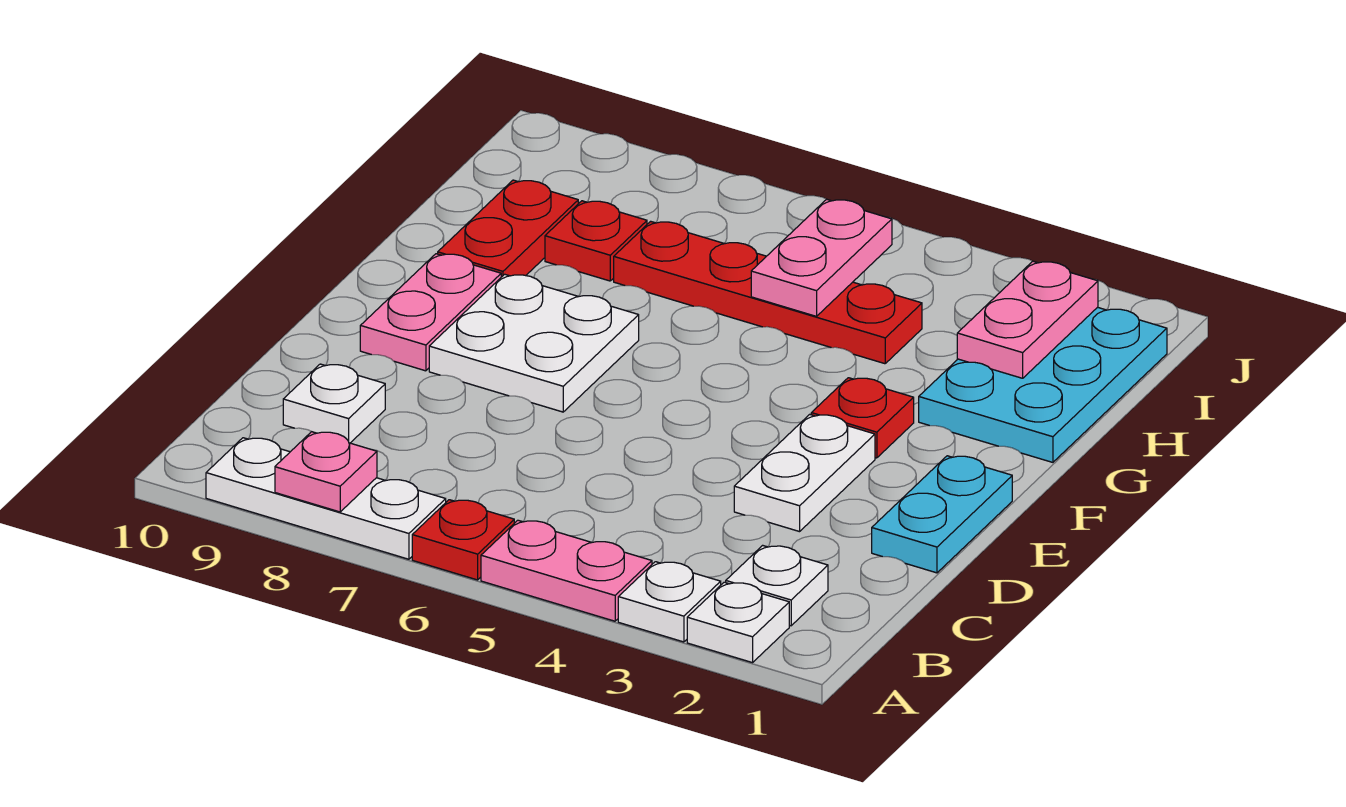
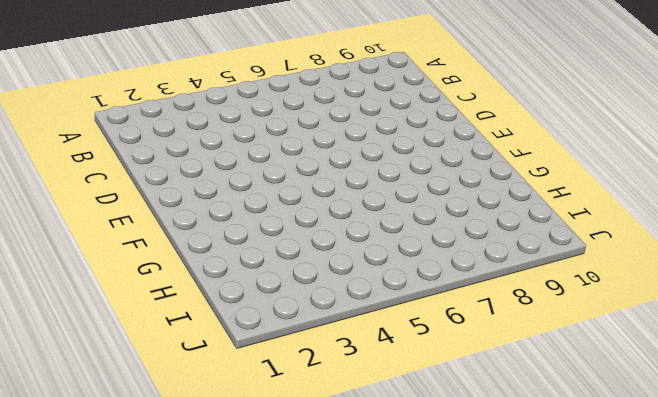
none -> white 1x1 plate [687,582,789,663]
none -> white 1x1 plate [618,562,721,642]
none -> pink 1x2 plate [481,520,652,621]

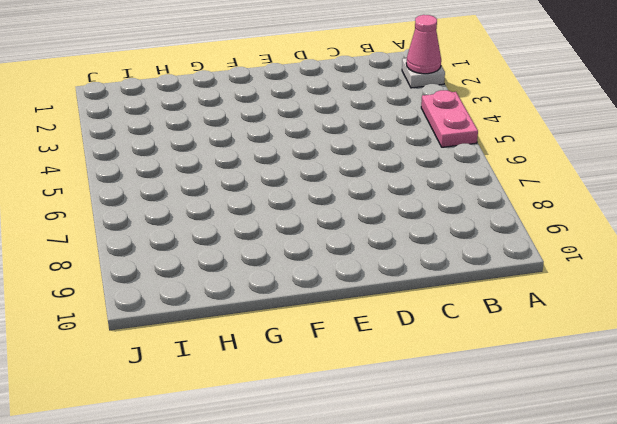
pink 1x1 cone [406,15,441,74] -> none
none -> white 1x1 plate [618,562,721,642]
none -> red 1x1 plate [412,500,514,580]
none -> white 1x3 plate [206,438,446,559]

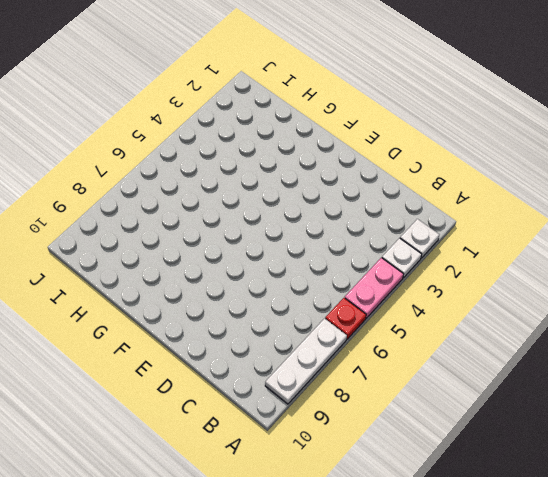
none -> white 1x1 plate [726,545,828,626]
none -> white 1x1 plate [283,364,385,443]
none -> cyan 1x2 plate [872,456,1012,573]

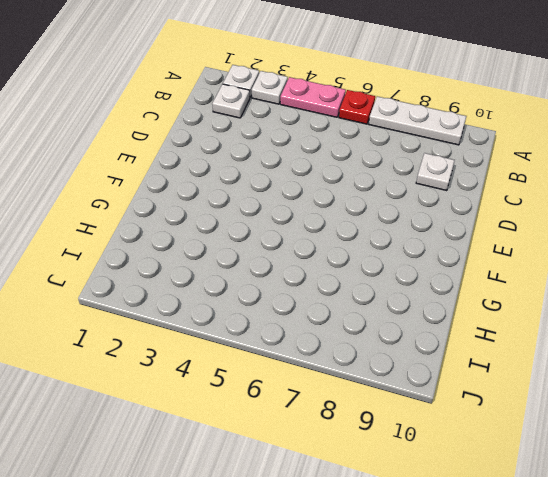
none -> cyan 1x2 plate [872,456,1012,573]
none -> white 1x2 plate [734,414,875,532]
none -> white 2x2 plate [429,274,639,412]

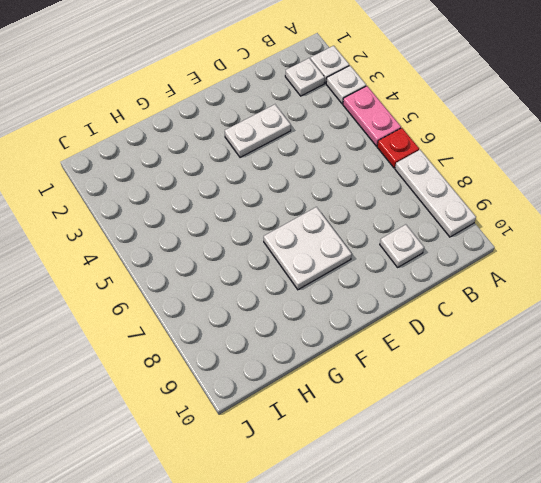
none -> cyan 1x2 plate [872,456,1012,573]
none -> pink 1x2 plate [360,254,501,371]
none -> red 1x1 plate [811,378,914,458]

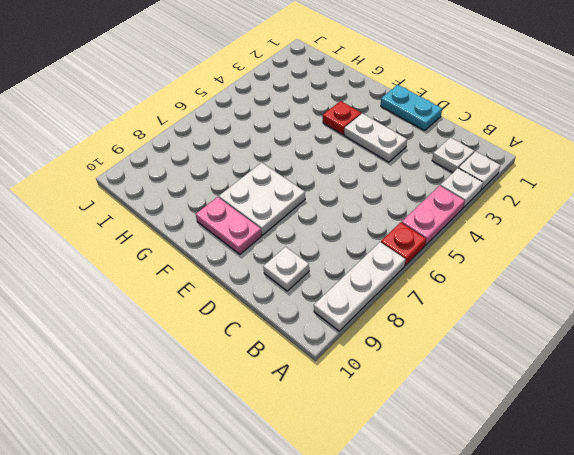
none -> cyan 2x3 plate [919,307,1167,462]
none -> red 1x2 plate [438,180,578,277]
none -> red 1x4 plate [614,221,922,364]

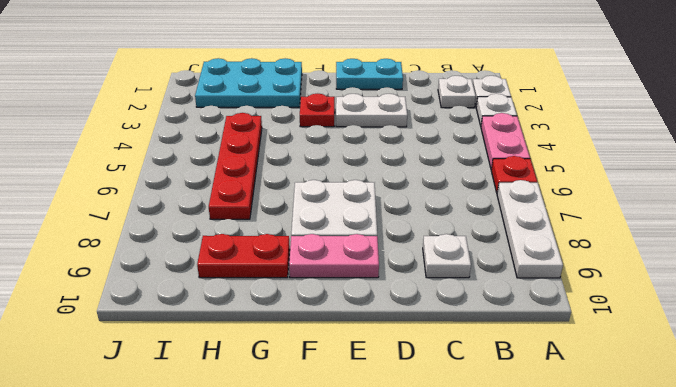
none -> red 1x1 plate [545,201,647,281]
none -> pink 1x1 plate [275,432,377,512]
none -> pink 1x2 plate [957,261,1098,378]

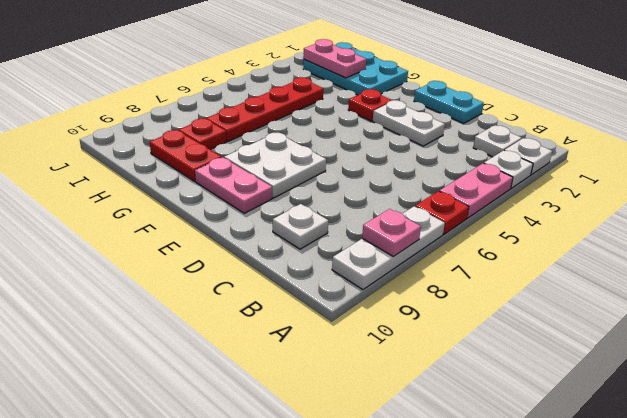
none -> pink 1x2 plate [751,199,892,316]

